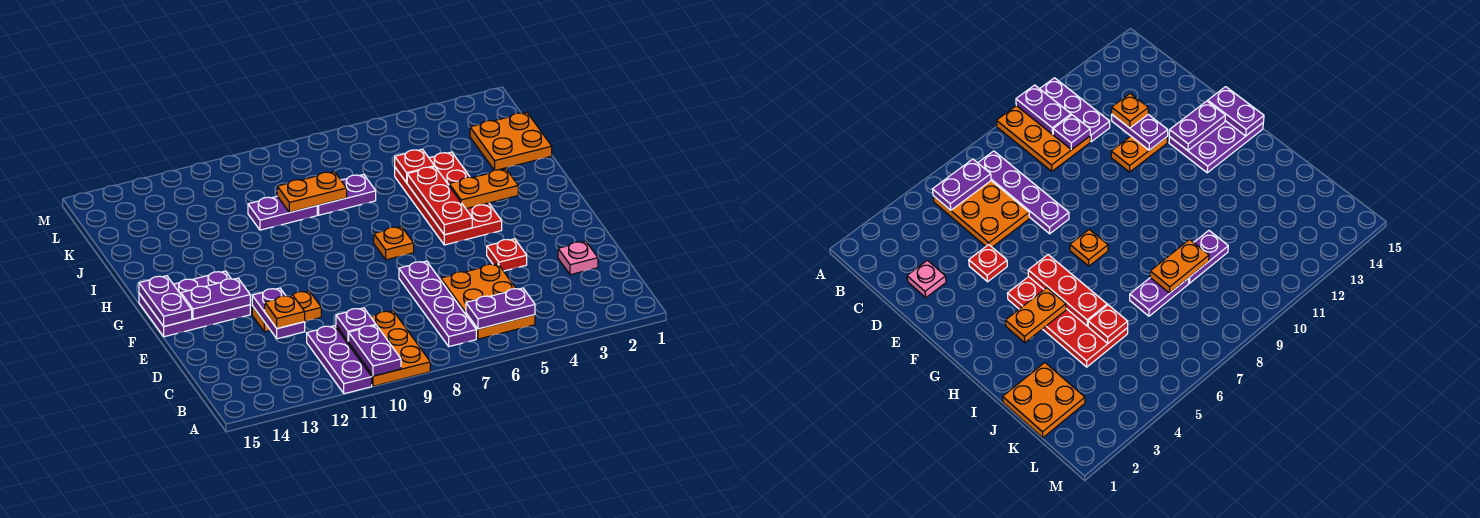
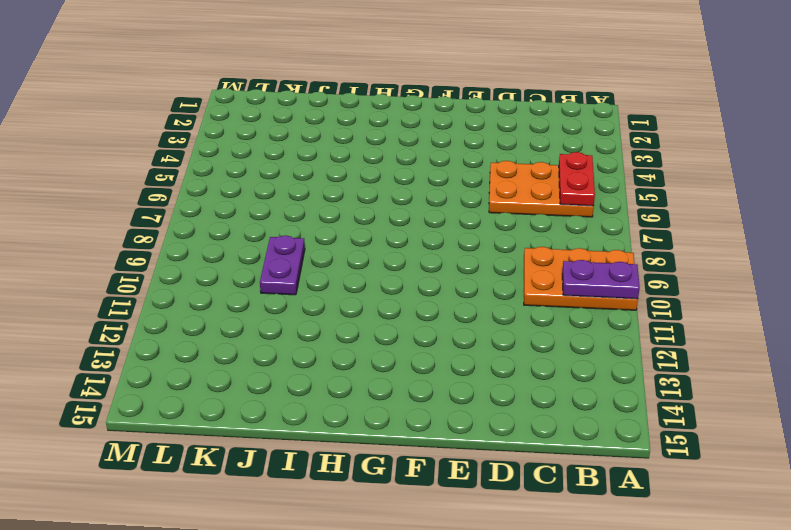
red 1x2 plate [559,152,595,206] -> purple 1x2 plate [466,288,535,329]
none -> purple 1x3 plate [307,326,372,394]
none -> purple 1x4 plate [399,261,476,346]
none -> pink 1x1 plate [558,241,598,275]

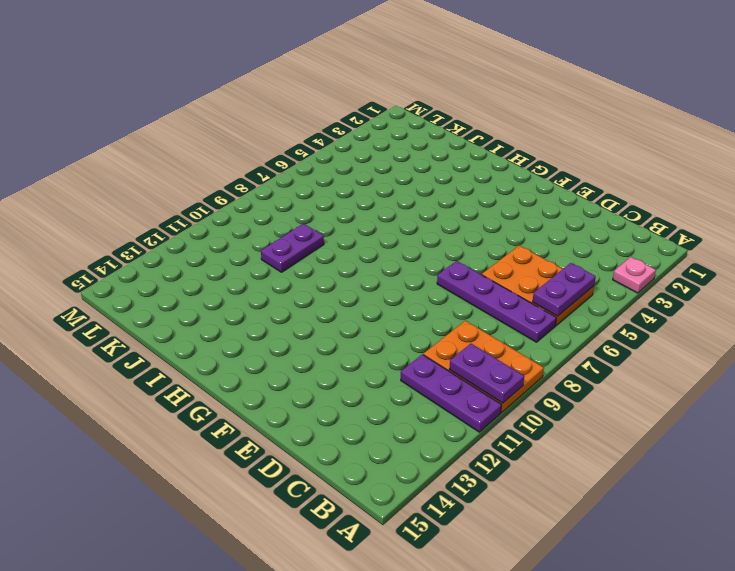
pink 1x1 plate [613,257,656,293] -> pink 1x1 plate moved to [558,241,598,275]
none -> red 1x1 plate [487,239,527,271]
none -> orange 1x2 plate [252,291,321,332]
none -> purple 2x3 plate [139,271,250,337]

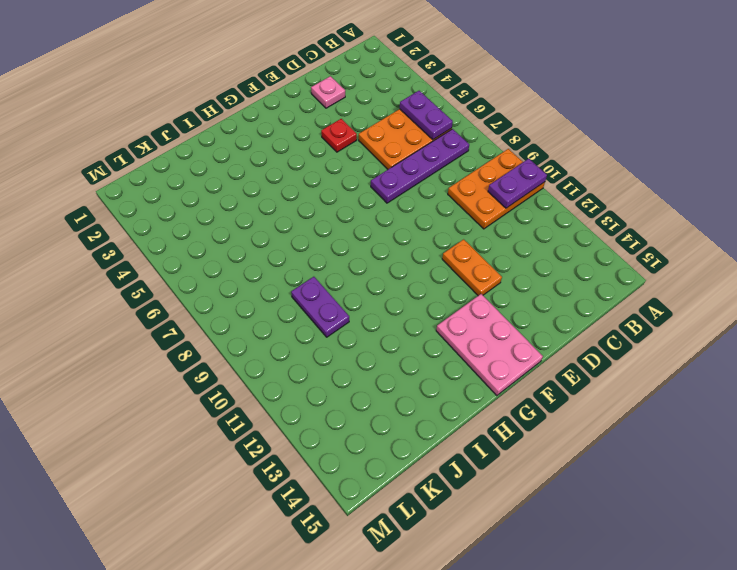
pink 2x3 plate [436,294,543,396] -> purple 2x3 plate [139,271,250,337]
none -> purple 1x3 plate [307,326,372,394]
none -> red 2x4 plate [395,152,502,245]
none -> orange 1x1 plate [374,226,414,260]

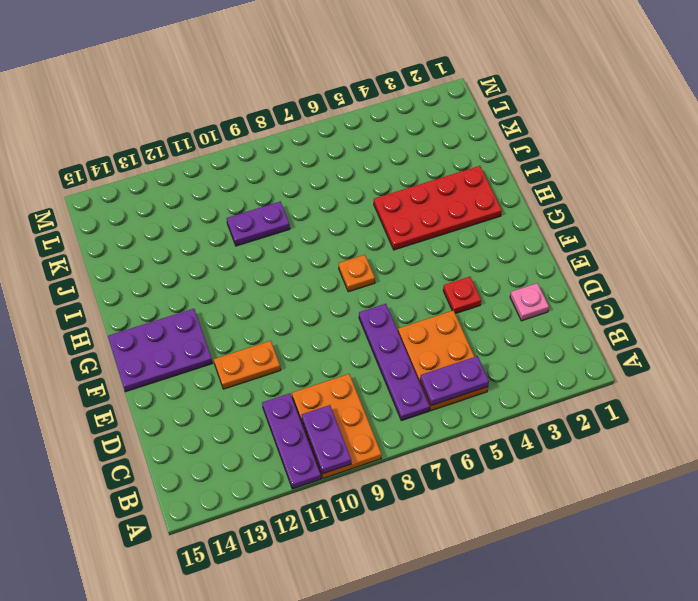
red 2x4 plate [374,166,502,250] -> red 2x4 plate turned to [395,152,502,245]
none -> orange 2x2 plate [470,113,552,170]
none -> purple 1x2 plate [317,174,376,215]
none -> purple 1x1 plate [336,308,376,341]

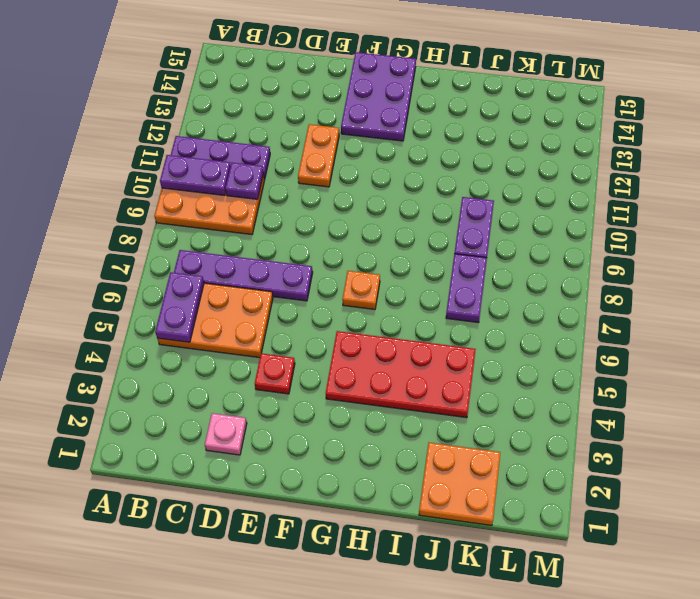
none -> purple 1x2 plate [252,288,305,339]
none -> purple 1x2 plate [181,278,250,319]
none -> purple 1x2 plate [139,276,192,326]

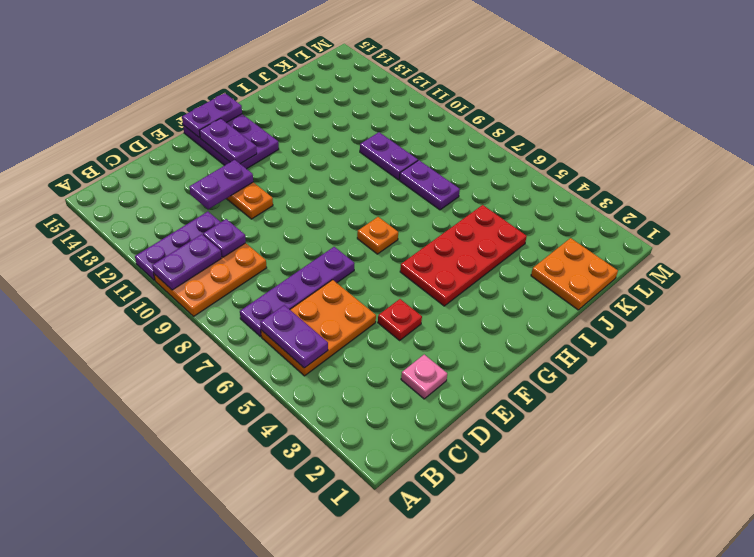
none -> red 1x3 plate [407,167,472,235]
none -> orange 1x2 plate [449,169,518,209]
none -> red 1x1 plate [395,149,434,183]

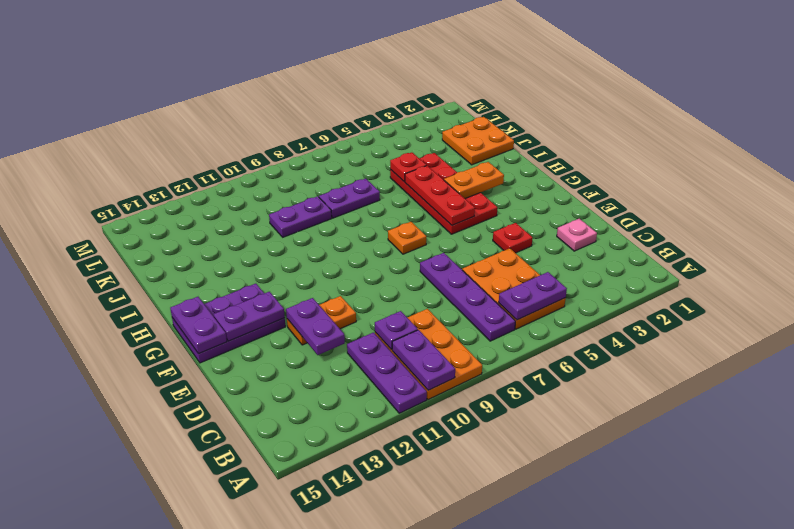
none -> orange 1x2 plate [277,172,347,212]
none -> orange 1x1 plate [265,295,305,329]

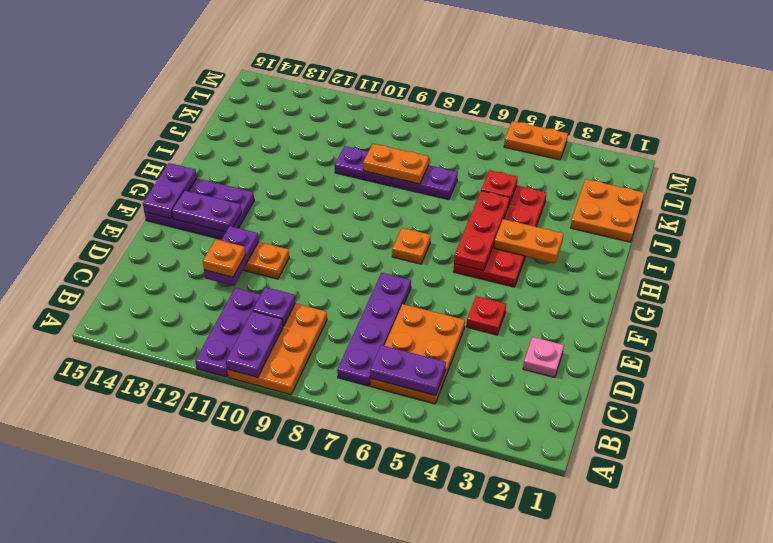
orange 1x2 plate [504,121,568,160] -> none

